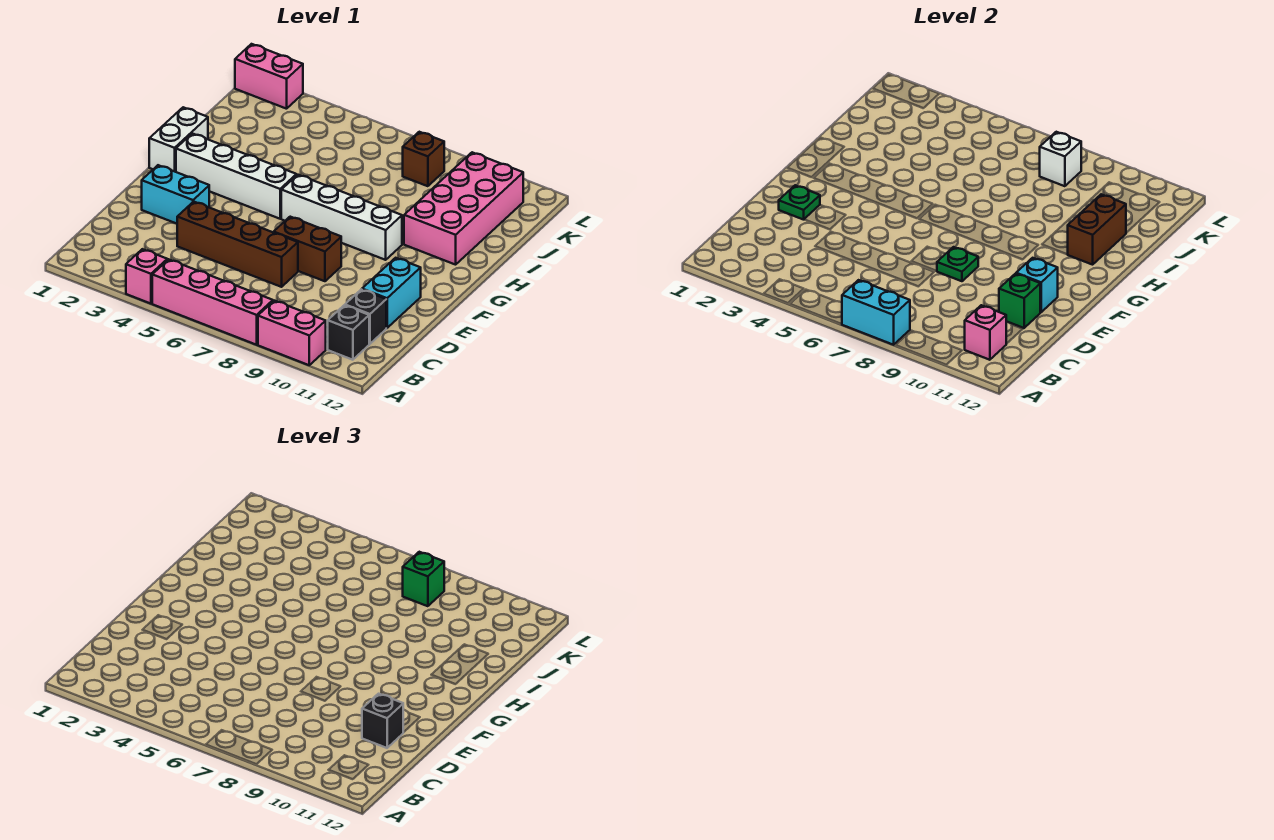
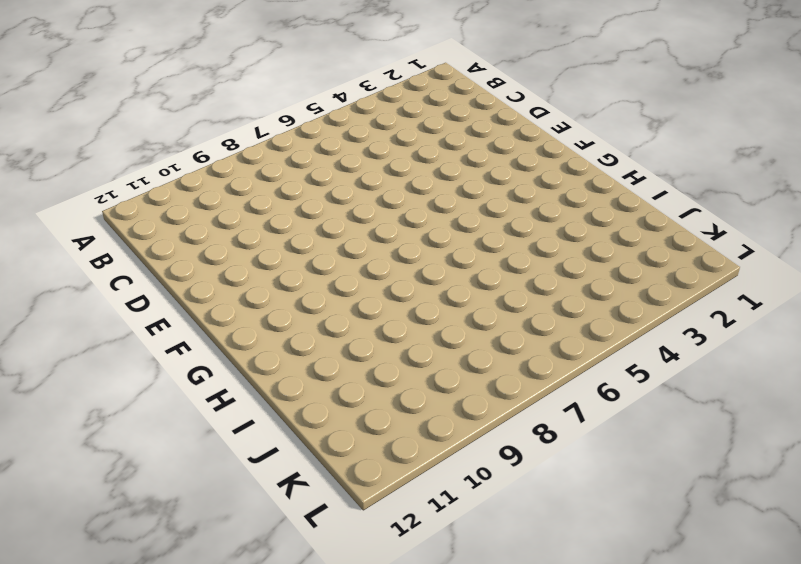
none -> pink 1x1 brick [126,249,167,304]
none -> pink 1x4 brick [152,259,273,345]
none -> pink 1x2 brick [258,301,326,365]

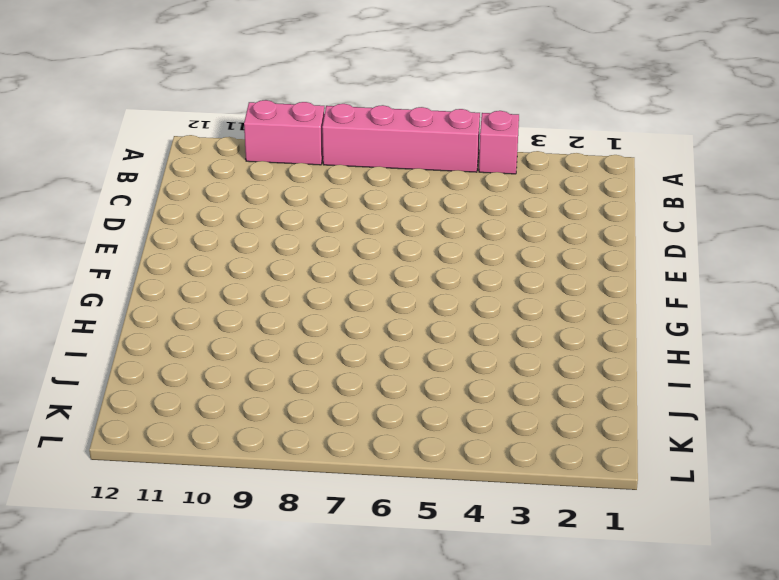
none -> black 1x1 brick [328,305,369,360]
none -> black 1x1 brick [345,289,386,344]
none -> brown 1x4 brick [177,202,298,287]

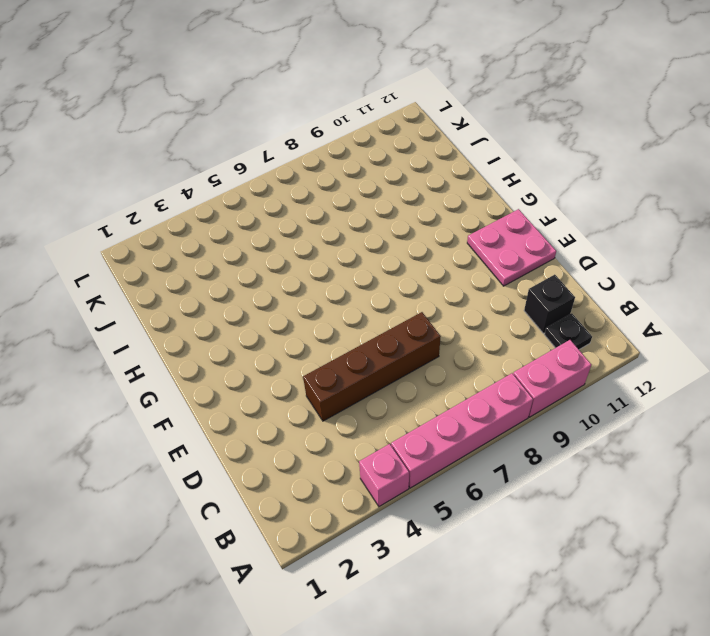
black 1x1 plate [544,313,592,349] -> black 1x1 brick [328,305,369,360]
pink 2x2 plate [467,209,556,286] -> cyan 1x2 brick [362,258,421,328]
none -> cyan 1x2 brick [142,165,209,224]
none -> brown 1x2 brick [274,217,341,281]
none -> white 1x2 brick [149,107,208,172]

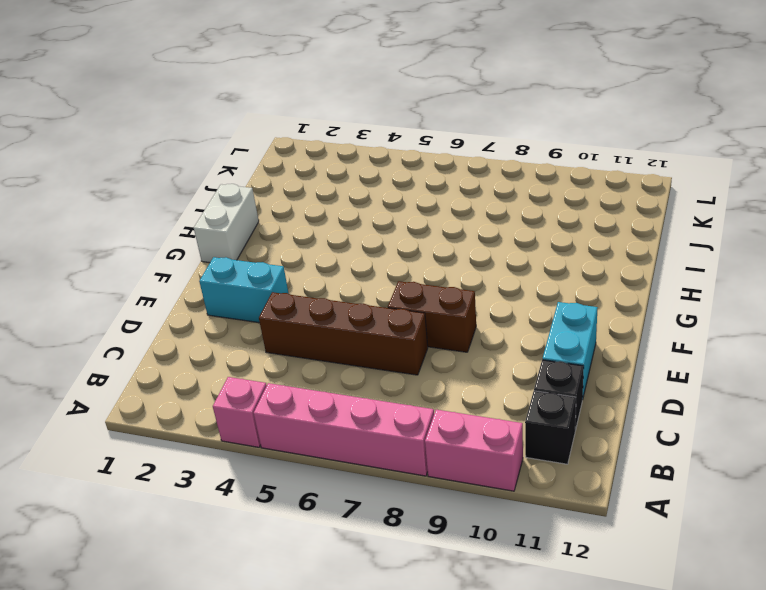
none -> white 1x4 brick [176,133,296,219]
none -> white 1x4 brick [281,175,402,260]
none -> pink 2x4 brick [404,152,523,265]

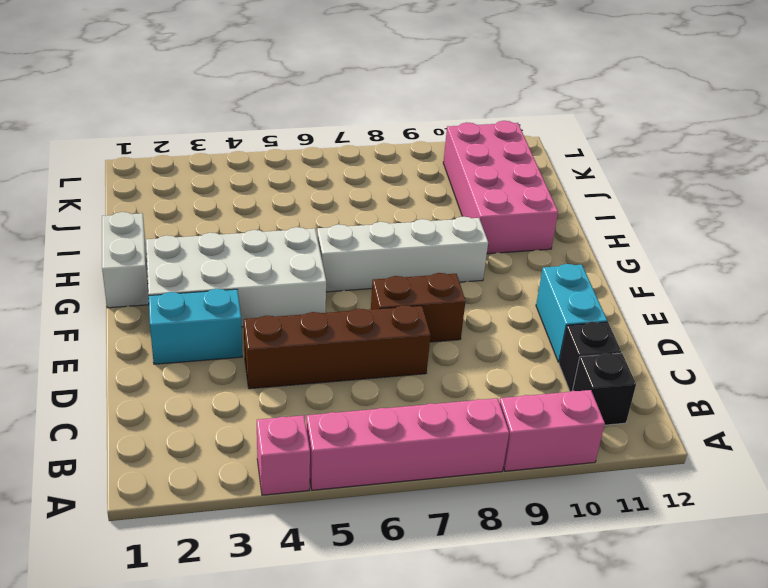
white 2x4 brick [146,227,326,327] -> white 1x4 brick [176,133,296,219]
none -> brown 1x1 brick [403,132,444,186]
none -> pink 1x2 brick [235,44,303,109]
none -> cyan 1x2 brick [842,280,910,345]

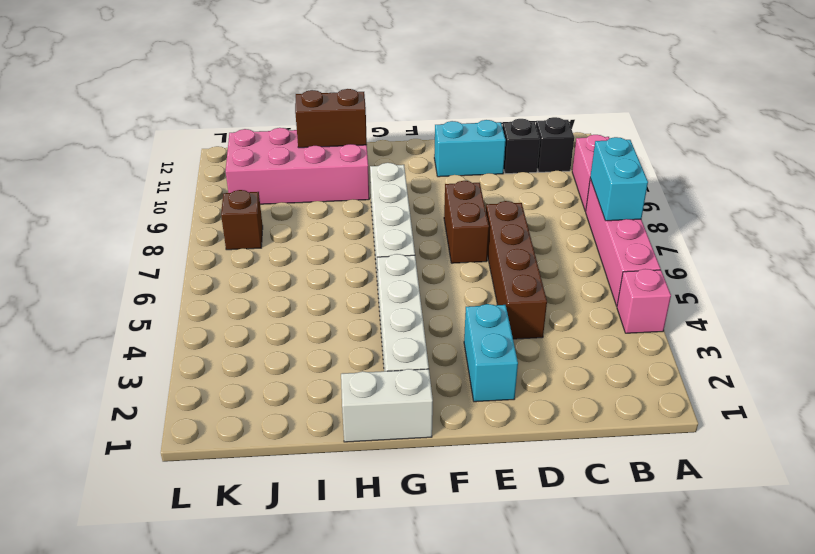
none -> pink 1x2 brick [235,44,303,109]
none -> pink 1x1 brick [965,305,1007,360]
none -> green 1x1 brick [999,274,1040,328]

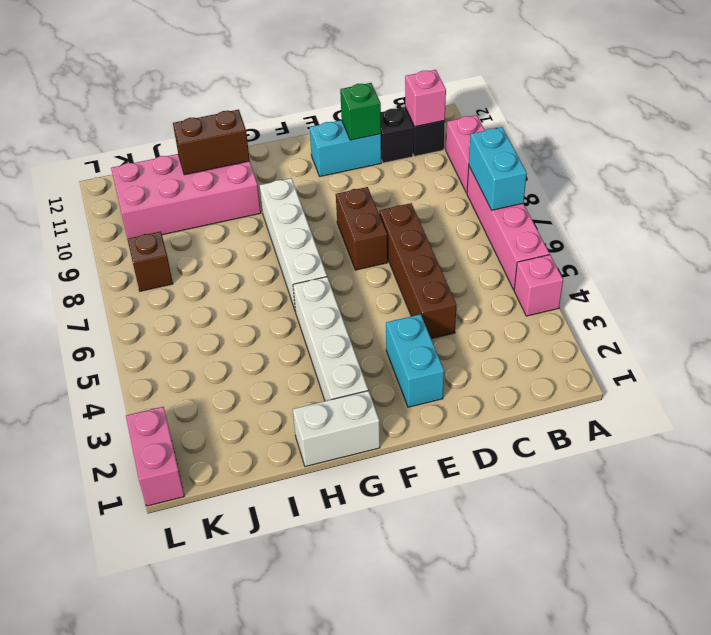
none -> green 1x1 plate [779,185,820,220]
none -> green 1x1 plate [937,247,978,281]
none -> cyan 1x1 brick [1016,258,1058,312]

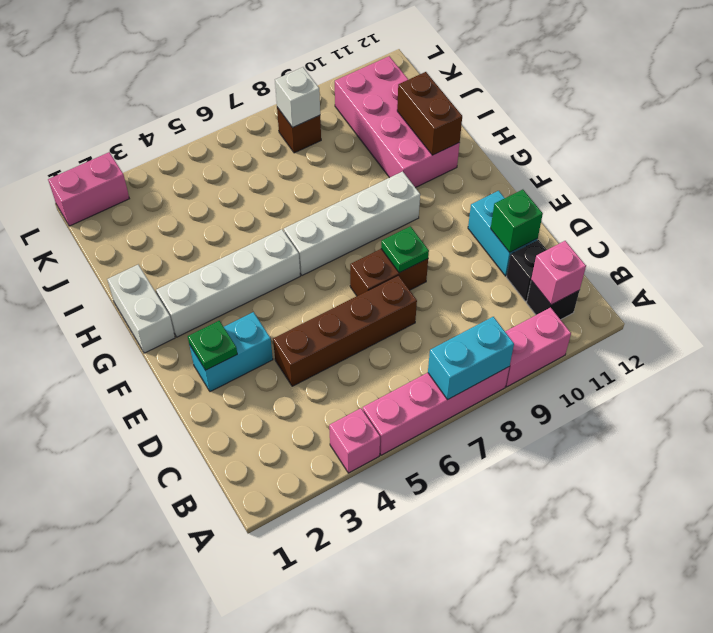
none -> cyan 1x1 brick [1016,258,1058,312]
none -> black 1x1 brick [362,694,403,748]
none -> green 1x1 brick [403,552,444,606]

